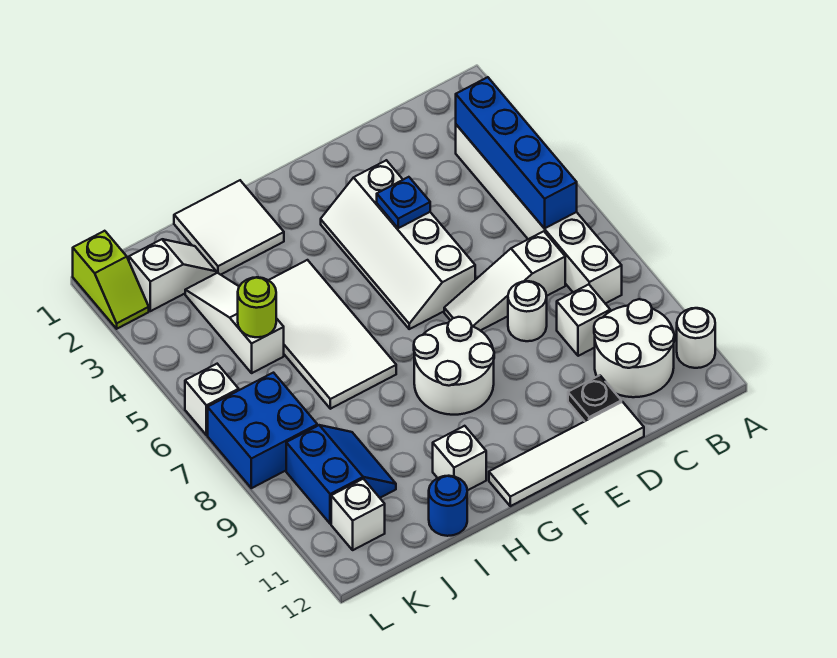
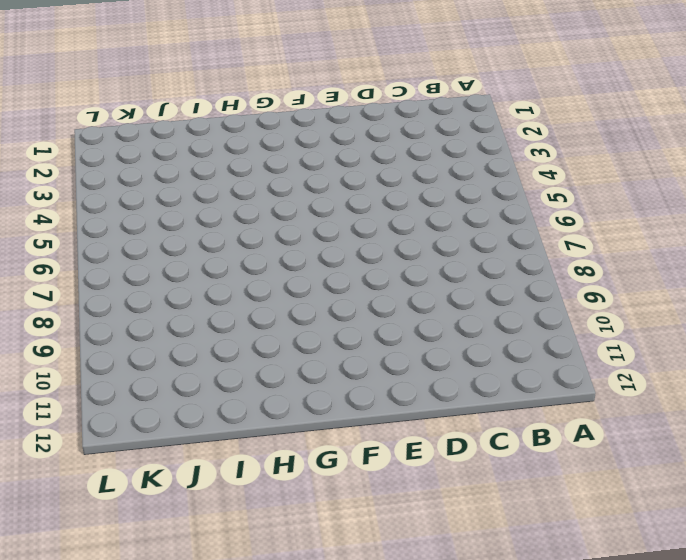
none -> white 1x1 round brick [677,308,715,368]
none -> white 1x6 brick [456,125,622,304]
none -> white 2x2 round brick [594,299,674,397]

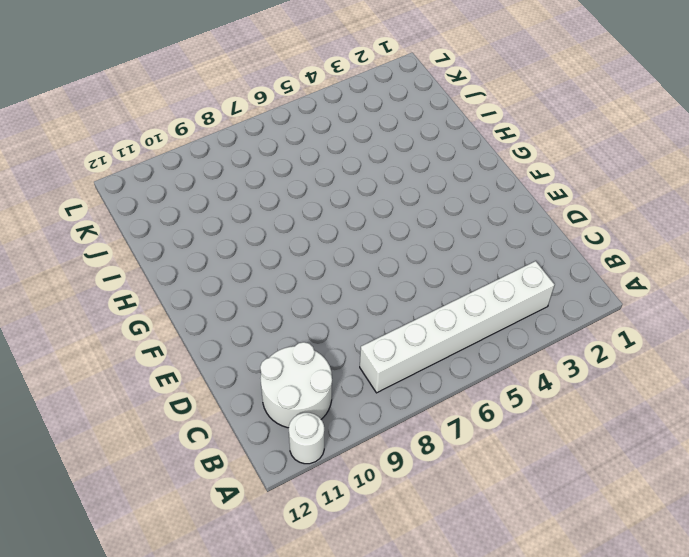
none -> white 1x3 slope [444,231,565,331]
none -> white 1x1 brick [557,284,610,356]
none -> white 1x1 round brick [508,281,547,341]

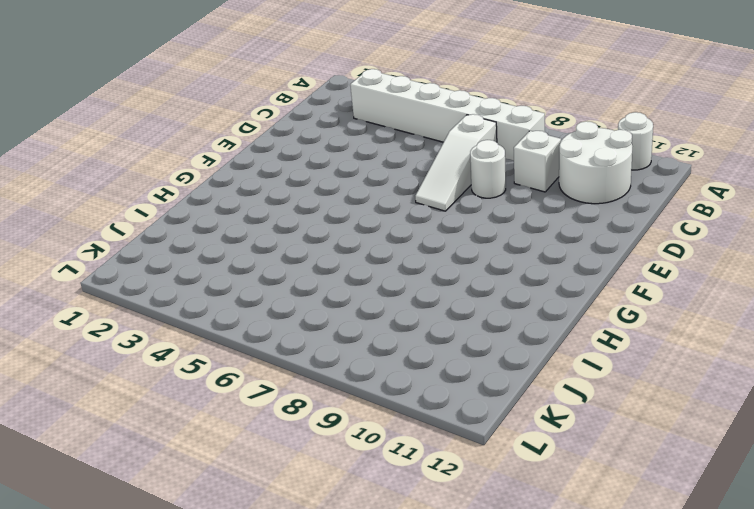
none -> black 1x1 plate [568,375,621,421]
none -> white 1x4 tile [489,402,644,506]
none -> white 2x4 slope [321,160,475,329]

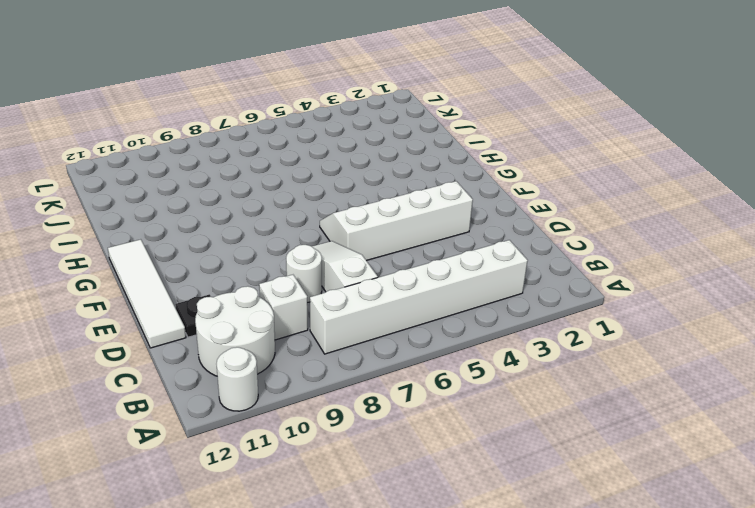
none -> white 2x2 round brick [414,317,494,415]
none -> white 2x2 tile [174,180,284,275]
none -> white 2x4 tile [269,260,396,409]

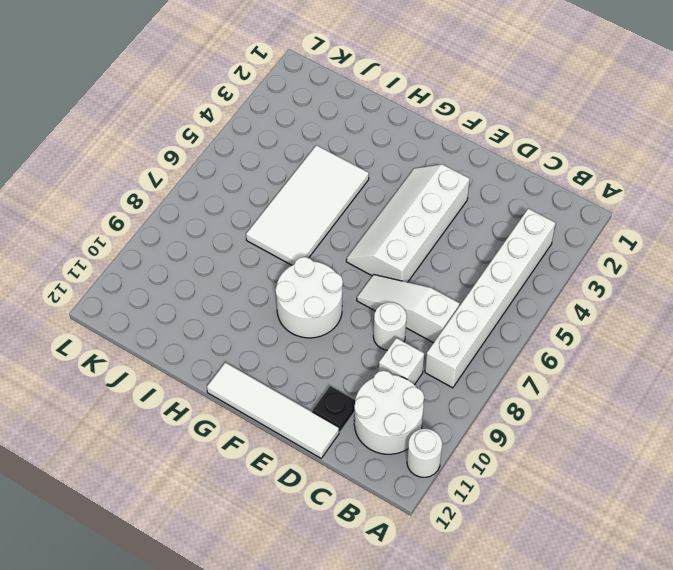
none -> white 2x2 tile [174,180,284,275]
none -> white 1x1 brick [433,426,486,491]
none -> blue 1x1 round brick [429,476,467,536]

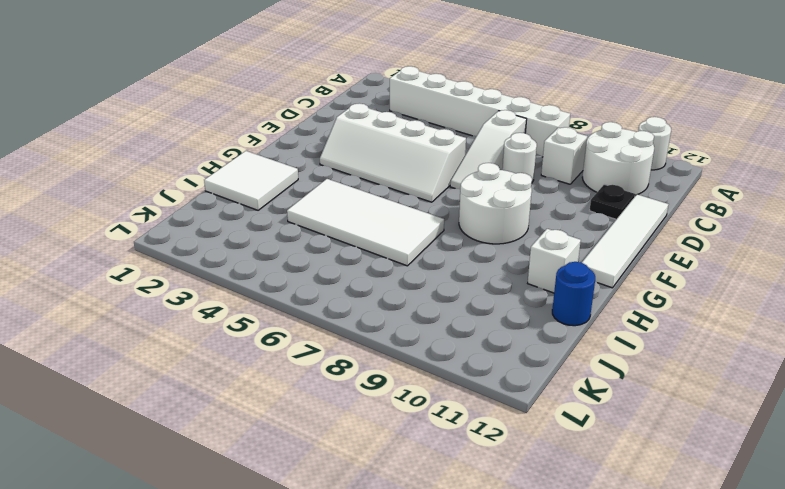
none -> white 1x2 slope [129,239,216,311]
none -> white 1x3 slope [185,273,284,373]
none -> blue 2x2 slope [286,425,396,524]

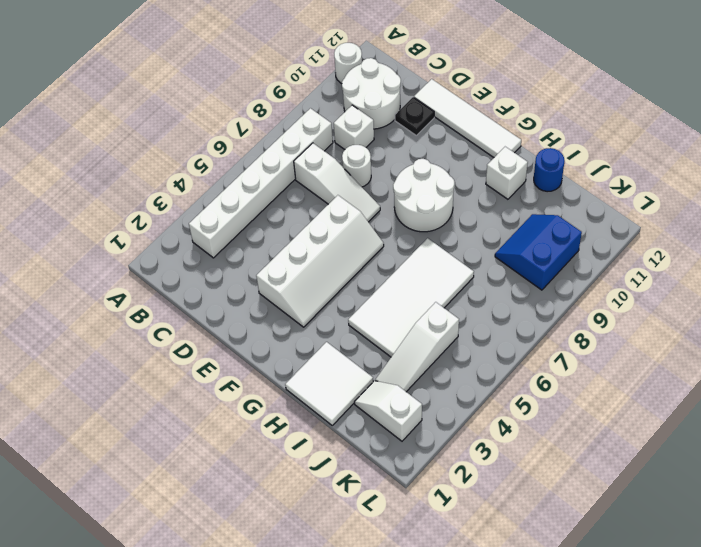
none -> blue 2x2 brick [208,373,317,488]
none -> white 1x1 brick [331,479,385,550]
none -> lime 1x2 slope [73,231,149,329]

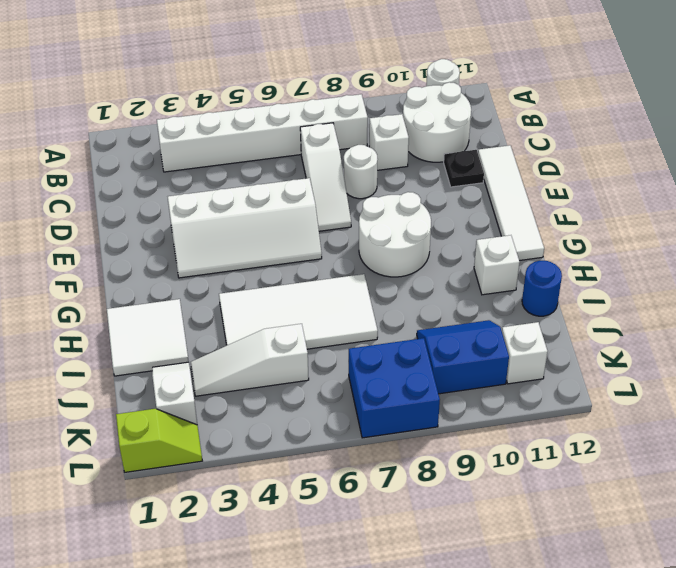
none -> white 1x1 brick [185,364,239,435]
none -> blue 1x4 brick [456,77,577,229]
none -> blue 1x1 plate [377,177,430,228]

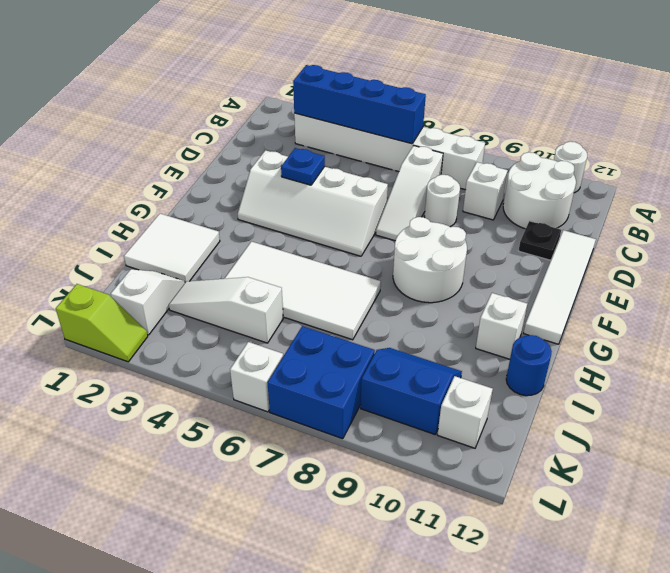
none -> lime 1x1 round brick [238,277,276,337]

